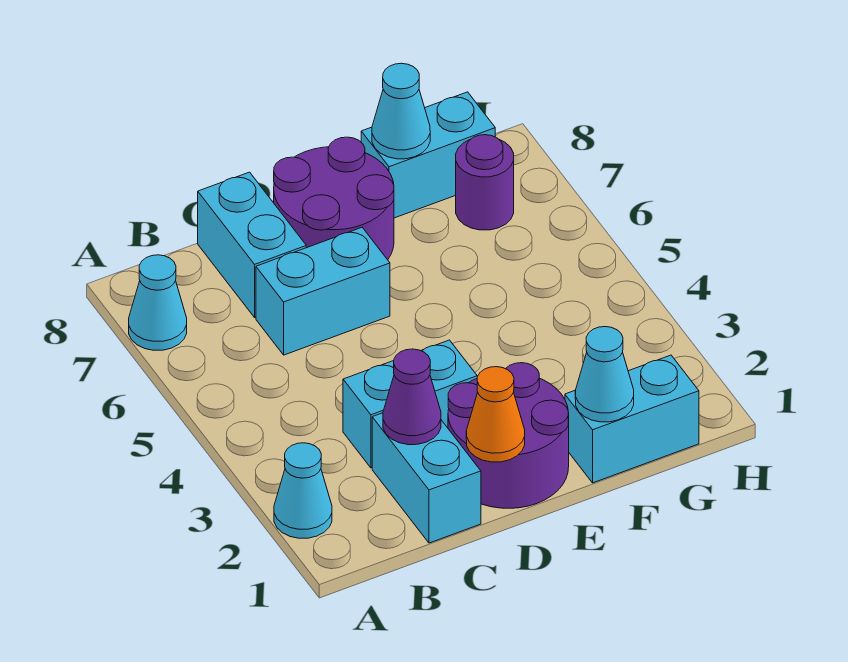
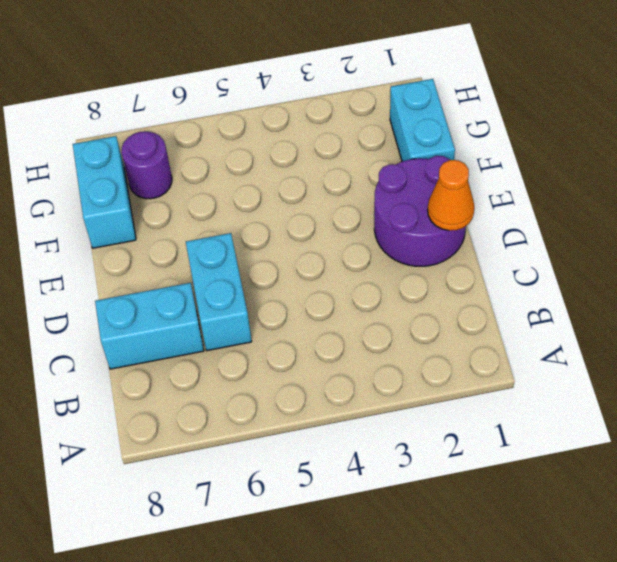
none -> cyan 1x1 cone [274,443,332,538]
none -> cyan 1x1 cone [129,255,187,350]
none -> cyan 1x2 brick [372,413,481,543]

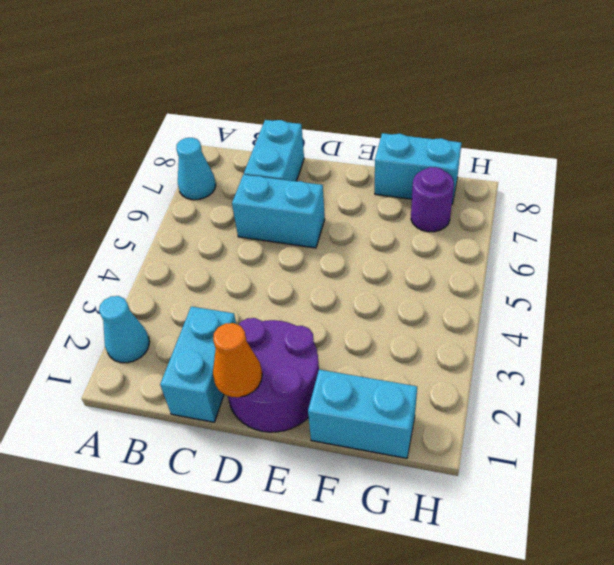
none -> cyan 1x2 brick [343,340,477,468]
none -> purple 2x2 round brick [274,137,394,260]
none -> purple 1x1 cone [383,349,441,445]

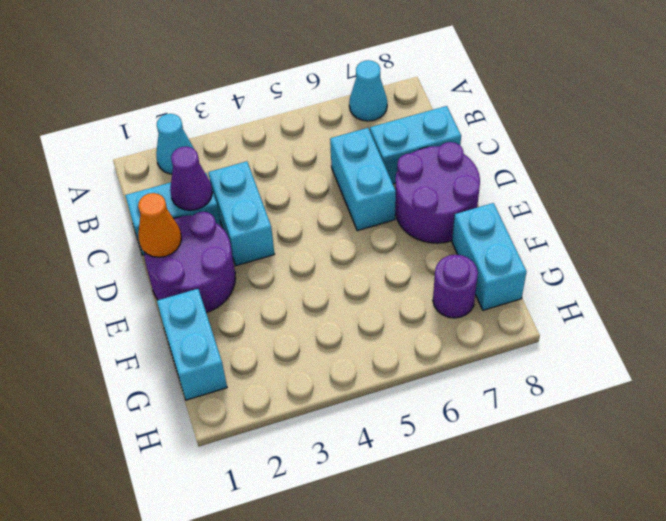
none -> cyan 1x1 cone [575,327,634,422]
none -> cyan 1x1 cone [372,63,430,159]

